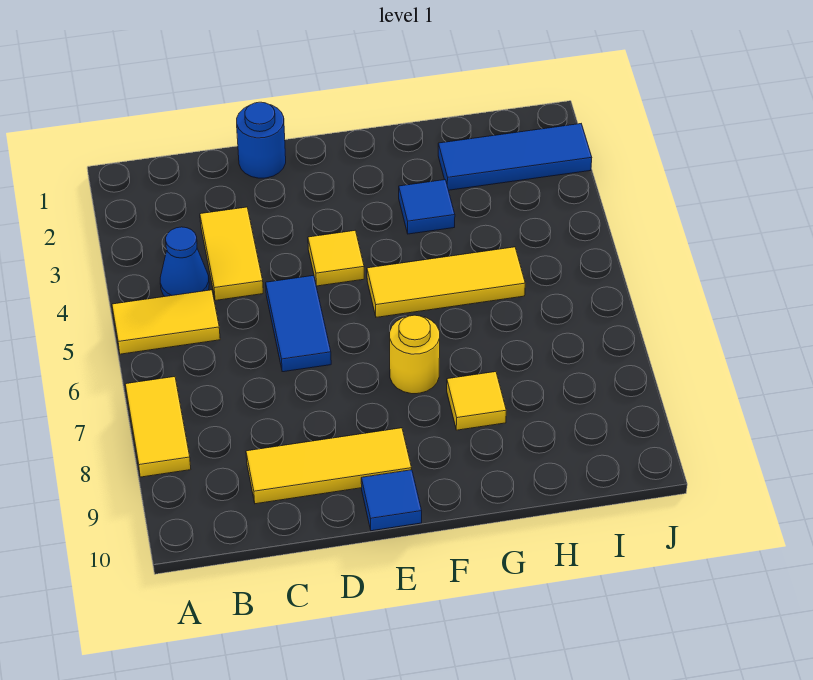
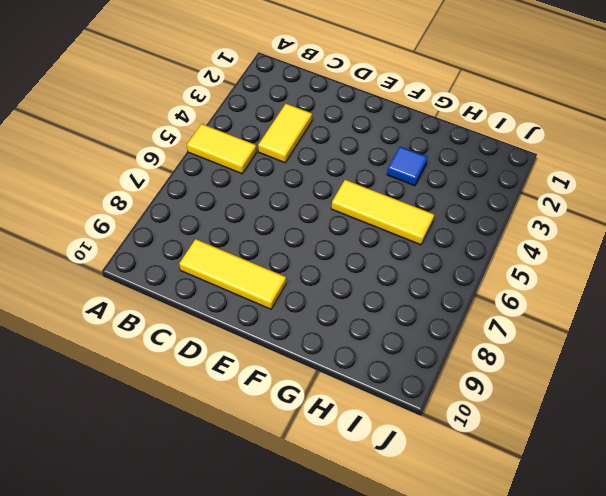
none -> yellow 1x2 tile [125,377,191,477]
none -> blue 1x1 cone [160,227,209,296]
none -> blue 1x1 round brick [237,102,286,178]

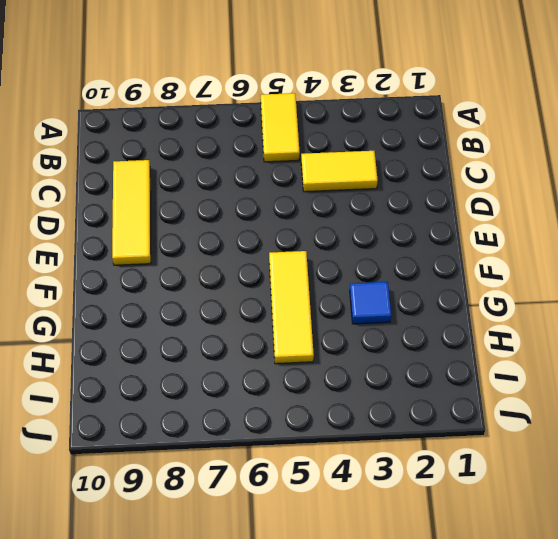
none -> yellow 1x2 tile [125,377,191,477]
none -> blue 1x1 cone [160,227,209,296]
none -> blue 1x1 round brick [237,102,286,178]

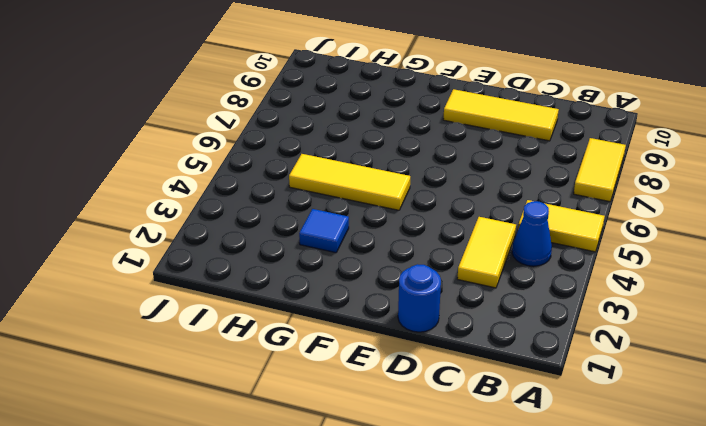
none -> blue 1x2 tile [266,276,331,372]
none -> yellow 1x1 tile [308,231,364,286]
none -> blue 1x1 tile [361,470,422,531]

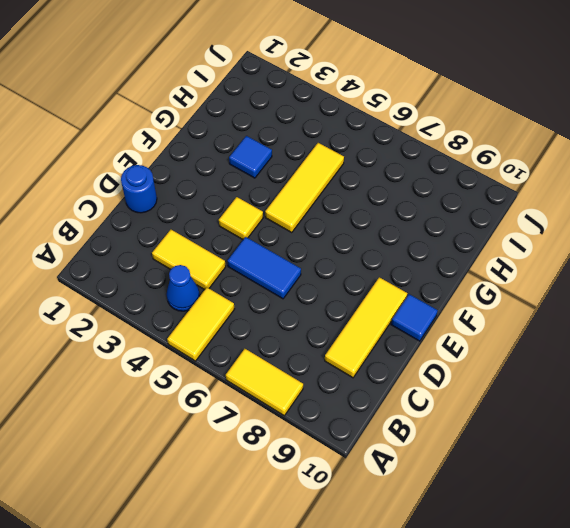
none -> yellow 1x1 round brick [390,315,440,394]
none -> yellow 1x1 tile [447,372,506,430]
none -> blue 1x3 tile [438,124,592,190]

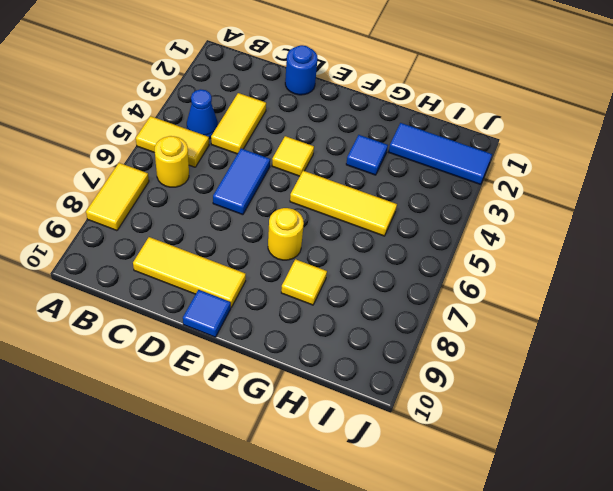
yellow 1x1 round brick [155,136,189,187] -> none

